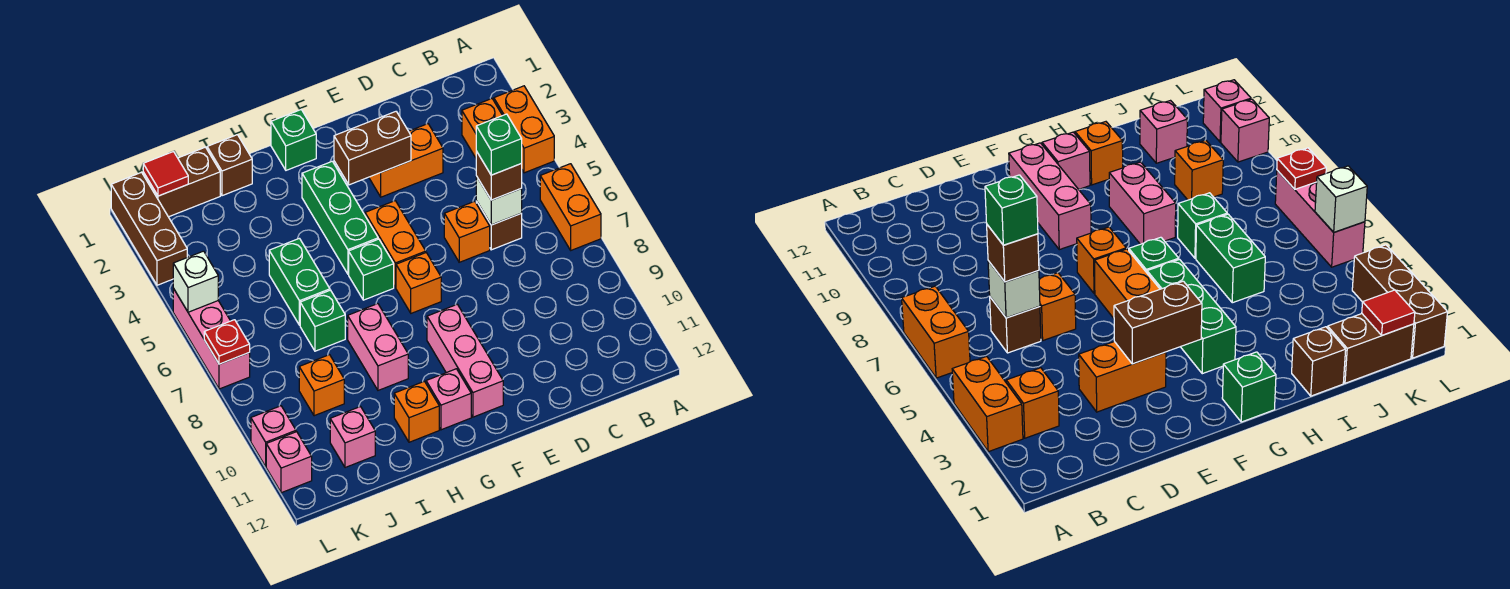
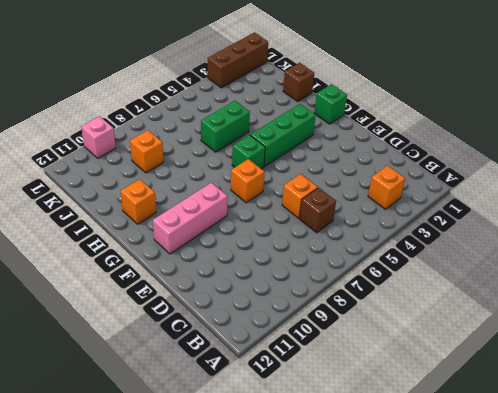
none -> orange 1x2 brick [494,86,554,173]
none -> orange 1x2 brick [540,164,601,250]
none -> orange 1x2 brick [369,124,443,197]
none -> orange 1x2 brick [365,201,426,288]

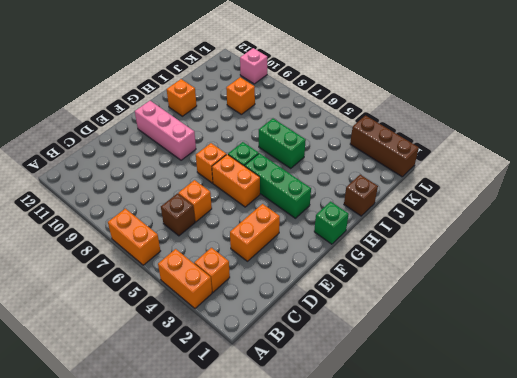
none -> pink 1x1 brick [426,369,471,430]
none -> pink 1x2 brick [348,304,408,390]
none -> green 1x1 brick [300,290,345,351]
none -> brown 1x2 brick [143,147,220,217]

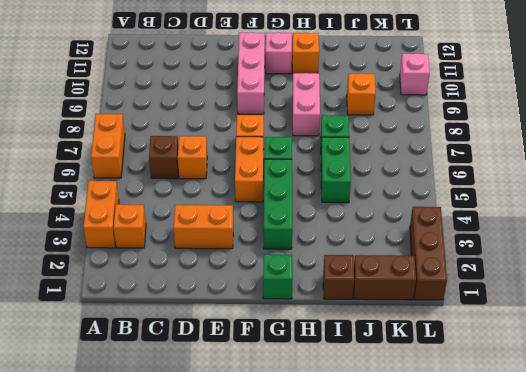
none -> pink 1x1 brick [330,407,375,468]
none -> pink 1x3 brick [173,289,250,389]
none -> pink 1x1 brick [266,432,312,493]
none -> white 1x1 brick [476,176,522,225]

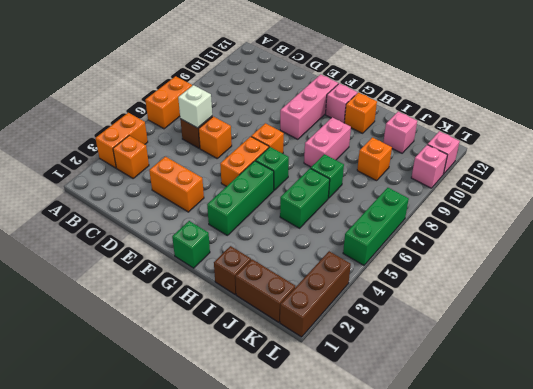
green 1x3 brick [343,188,409,265] -> pink 1x3 brick [173,289,250,389]
none -> brown 1x2 brick [334,112,411,185]
none -> red 1x1 tile [143,152,188,196]
none -> white 1x1 brick [173,251,218,312]
none -> red 1x1 plate [204,320,250,364]

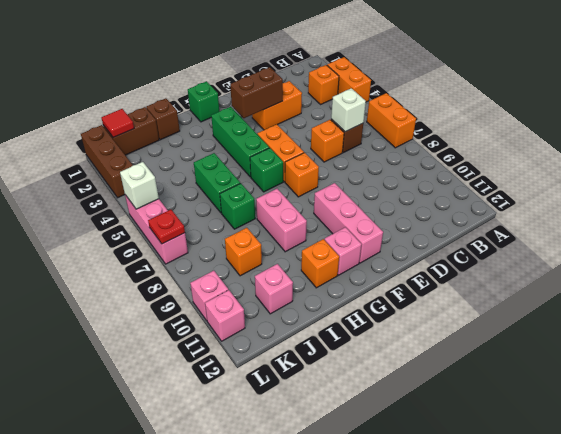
none -> brown 1x1 brick [476,151,522,200]
none -> green 1x1 brick [476,114,522,175]

